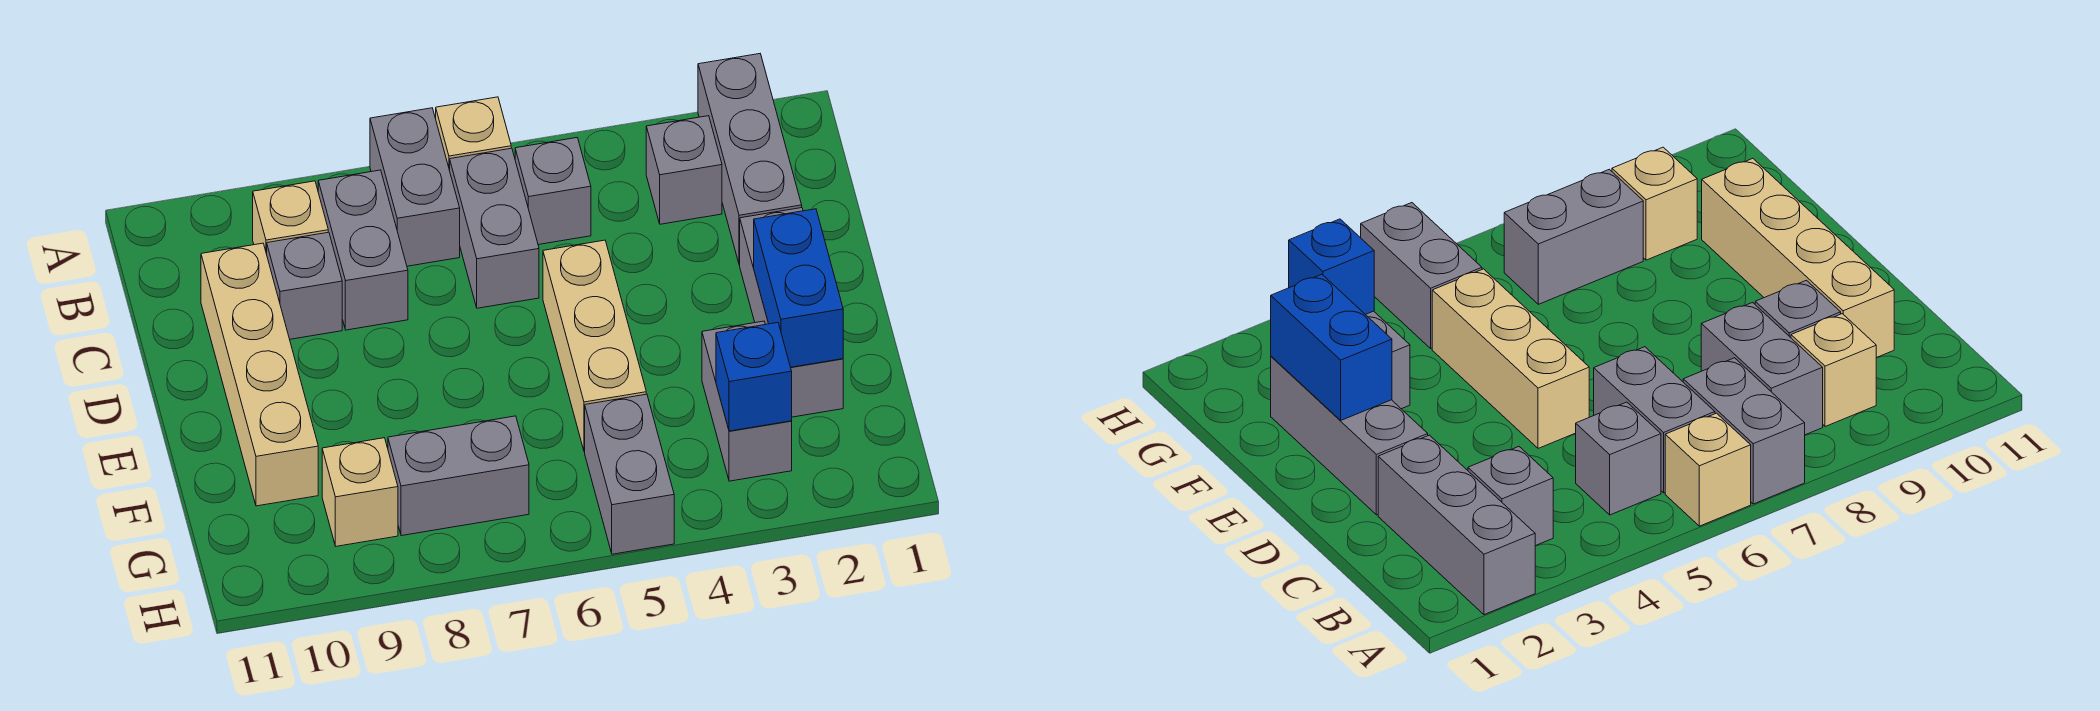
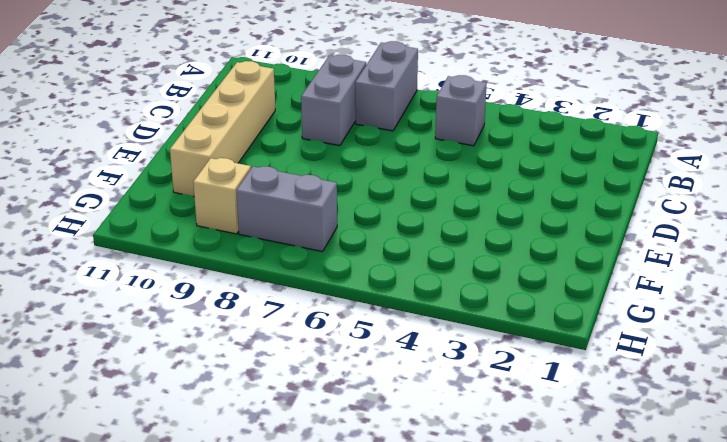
none -> grey 1x3 brick [698,54,802,265]
none -> tan 1x1 brick [436,97,511,170]
none -> grey 1x1 brick [646,116,722,224]

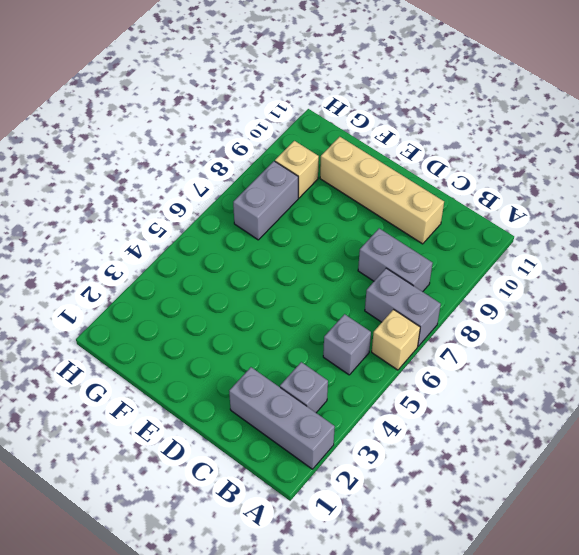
none -> grey 1x2 brick [450,148,539,308]
none -> tan 1x1 brick [253,181,328,254]
none -> grey 1x1 brick [267,232,342,339]

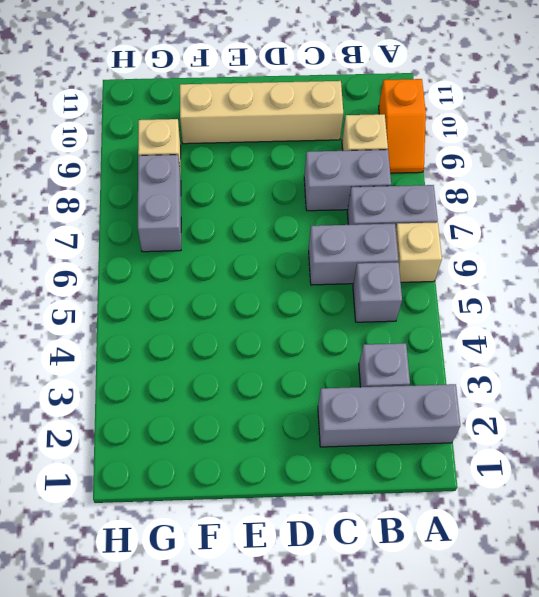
orange 1x2 slope [379,79,426,173] -> none
none -> grey 1x1 brick [267,232,342,339]
none -> grey 1x3 brick [740,208,843,417]
none -> tan 1x3 brick [543,240,646,452]

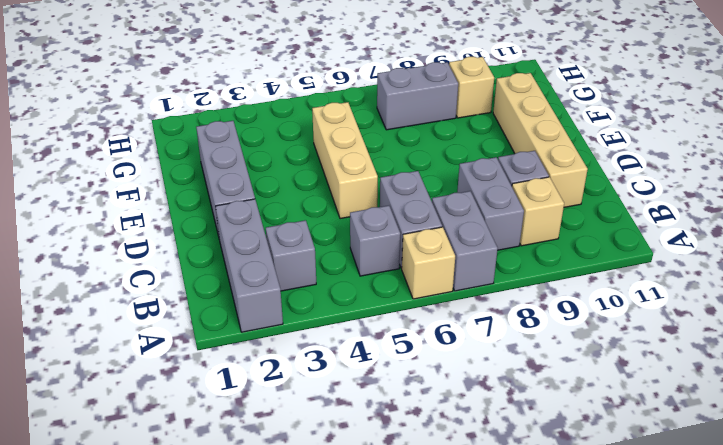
none -> grey 1x2 brick [702,321,792,481]
none -> grey 1x2 brick [585,394,674,554]
none -> blue 1x2 brick [754,209,843,367]

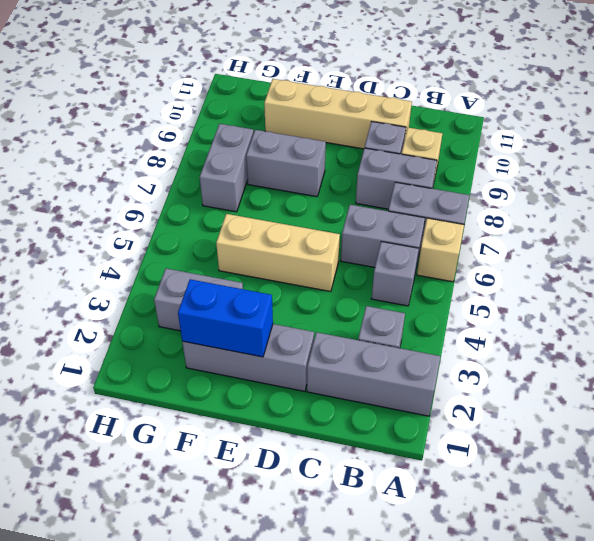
grey 1x2 brick [246,130,326,197] -> grey 1x2 brick moved to [585,394,674,554]
none -> tan 1x1 brick [322,438,398,546]
none -> blue 1x1 brick [716,323,792,431]

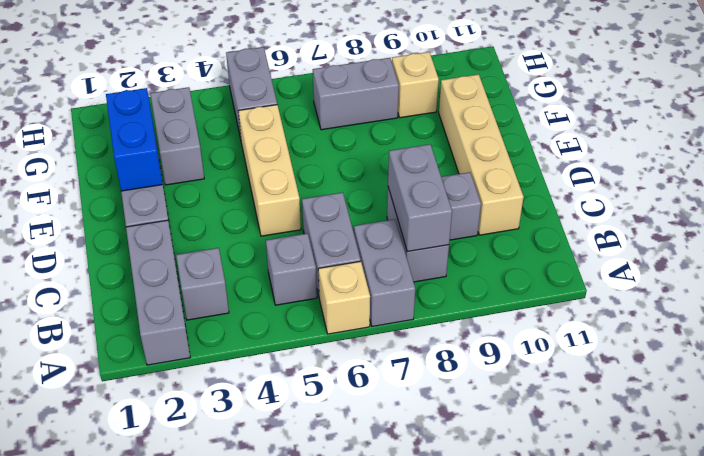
grey 1x2 brick [388,144,452,252] -> none
none -> tan 1x1 brick [253,181,328,254]
none -> blue 1x1 brick [716,323,792,431]

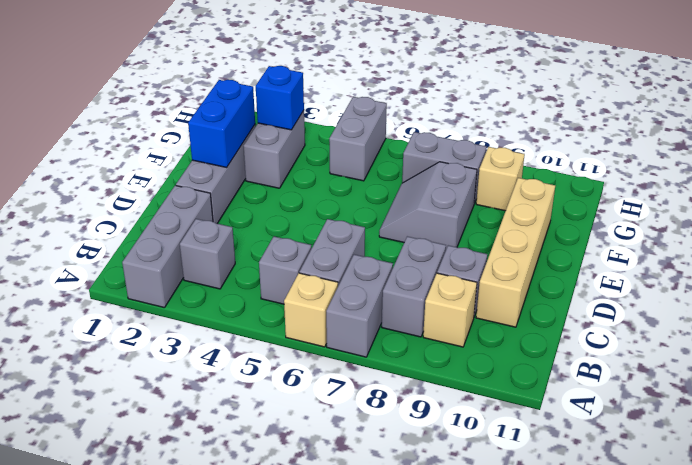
grey 2x2 slope [379,162,477,249] -> none
none -> tan 1x3 brick [543,240,646,452]

